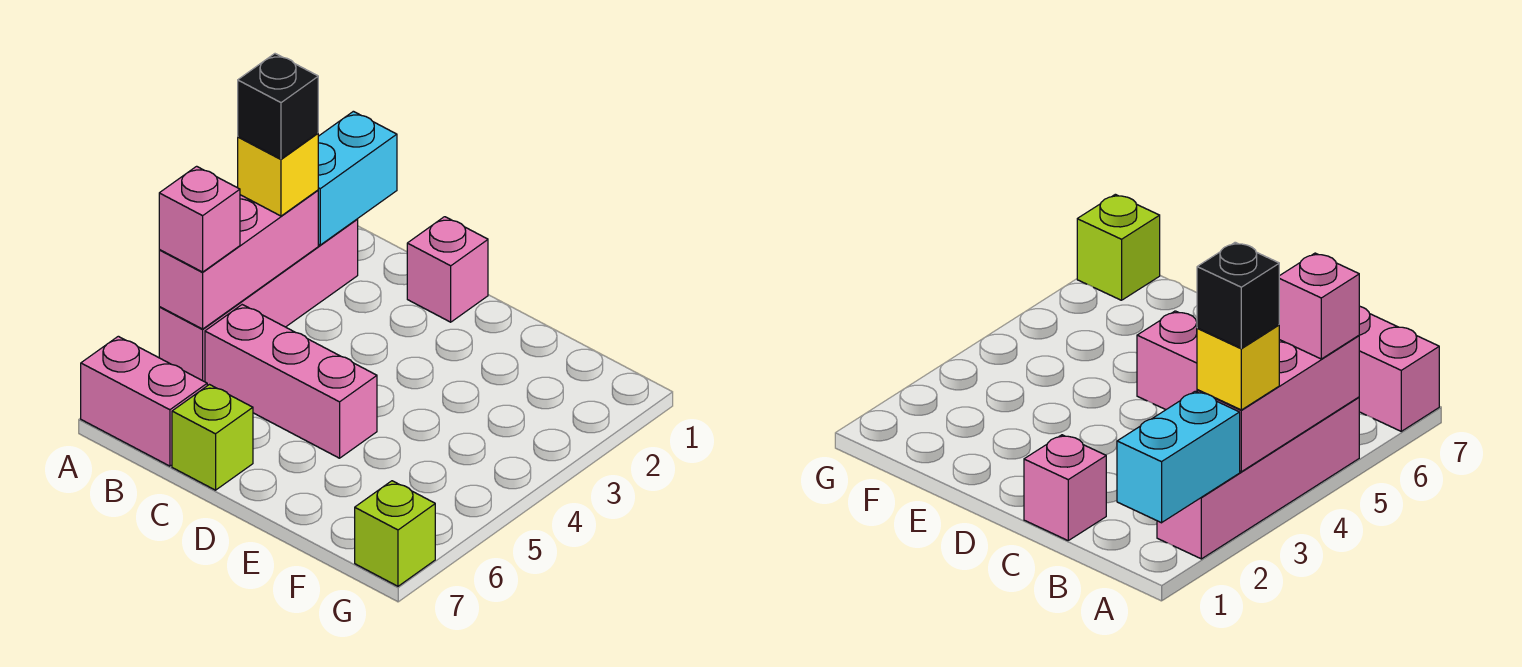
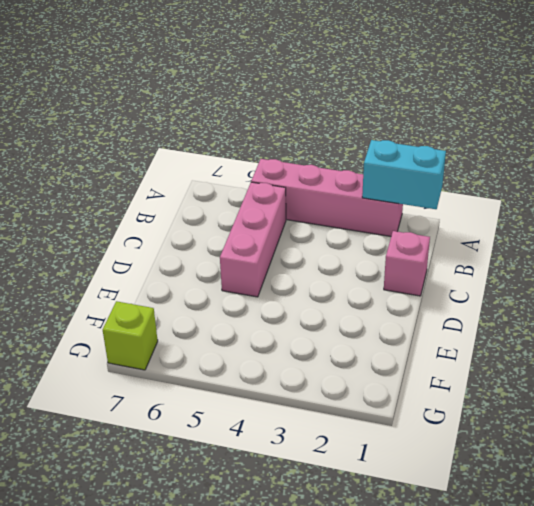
none -> pink 1x2 brick [81,336,207,466]
none -> lime 1x1 brick [172,385,253,490]

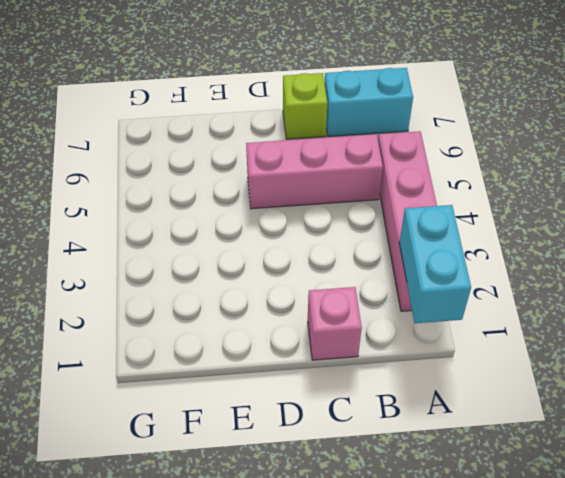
cyan 1x2 brick [325,68,413,137] -> pink 1x2 brick [81,336,207,466]
none -> lime 1x1 brick [355,481,435,586]
none -> pink 1x3 brick [159,190,318,329]

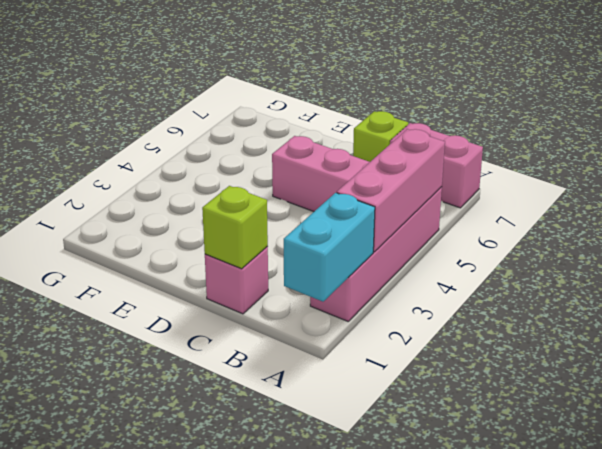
lime 1x1 brick [202,186,268,269] -> lime 1x1 brick moved to [355,481,435,586]
none -> yellow 1x1 brick [238,133,318,216]
none -> pink 1x1 brick [159,166,240,272]

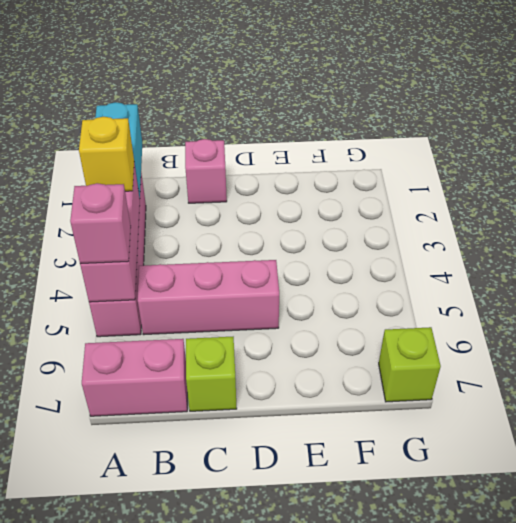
none -> black 1x1 brick [238,54,318,159]

